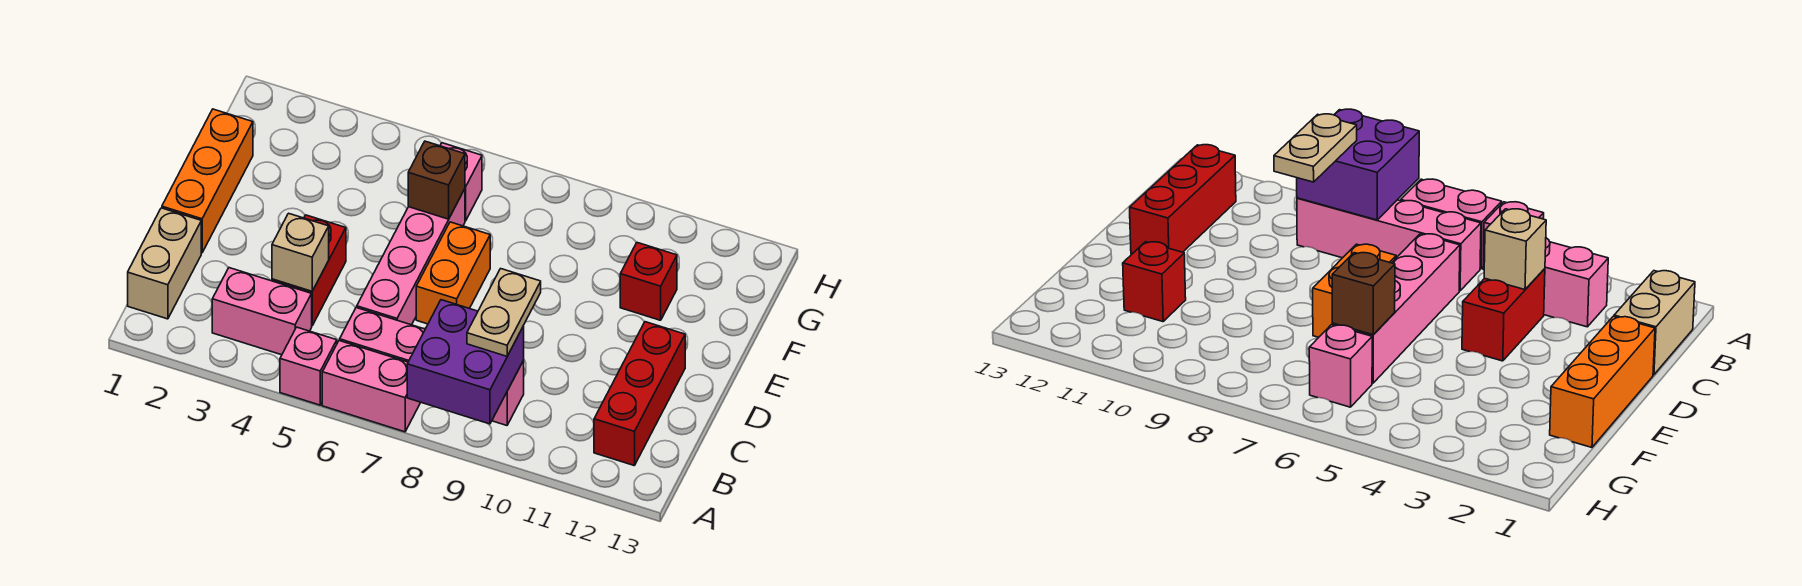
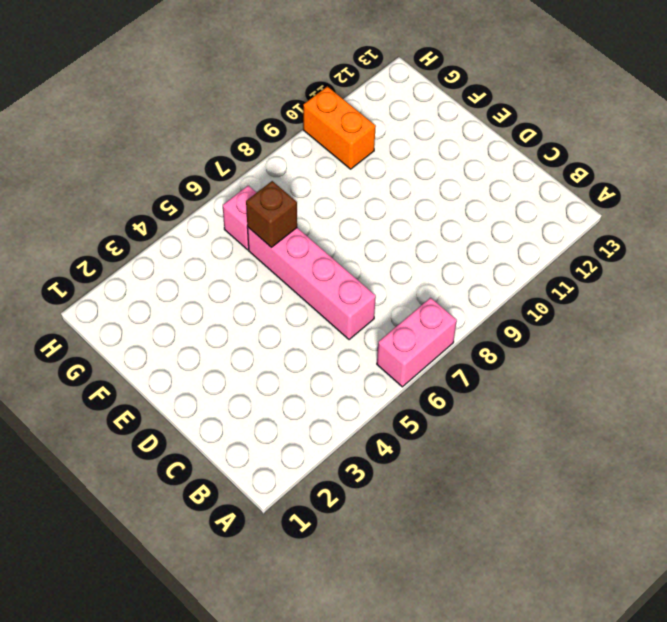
orange 1x2 brick [303,86,376,169] -> orange 1x2 brick moved to [416,222,490,324]
none -> pink 1x1 brick [280,327,337,405]
none -> tan 1x2 brick [128,208,201,319]
none -> pink 1x2 brick [212,268,312,355]

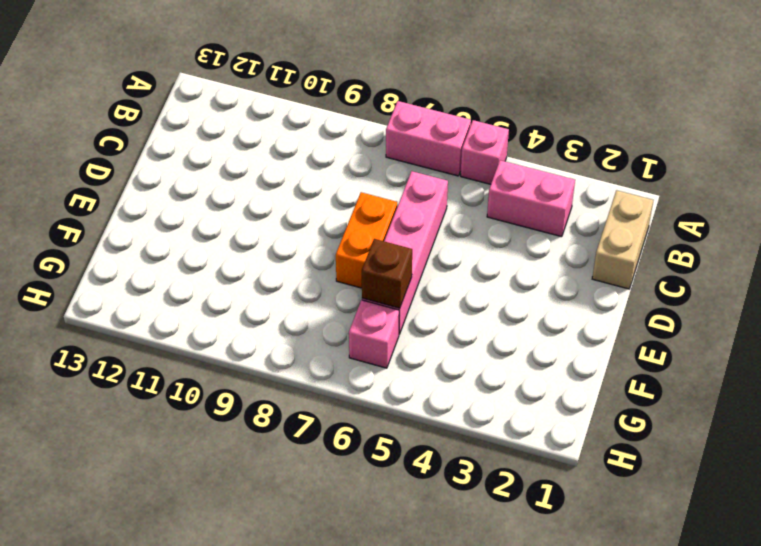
none -> pink 1x4 brick [340,308,524,425]
none -> red 1x3 brick [594,322,685,466]
none -> red 1x2 brick [272,215,346,326]

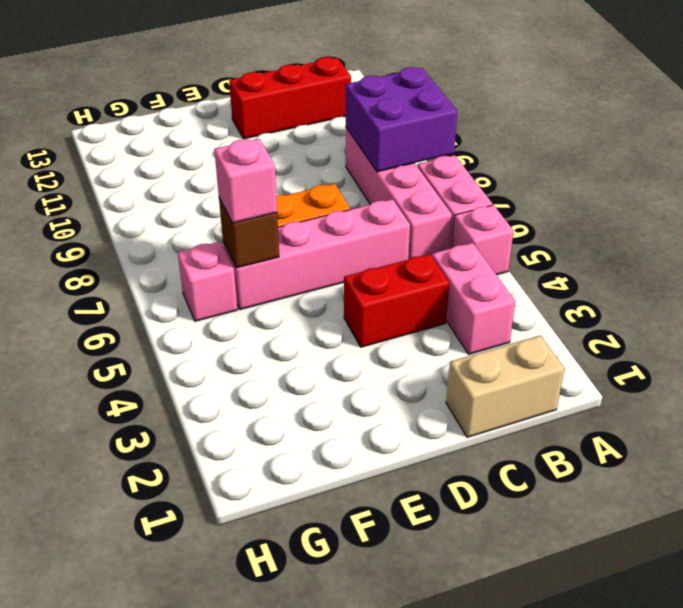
pink 1x1 brick [214,139,277,223] -> none
none -> orange 1x3 brick [162,109,253,253]
none -> red 1x1 brick [620,243,677,320]
none -> tan 1x1 brick [272,213,329,291]

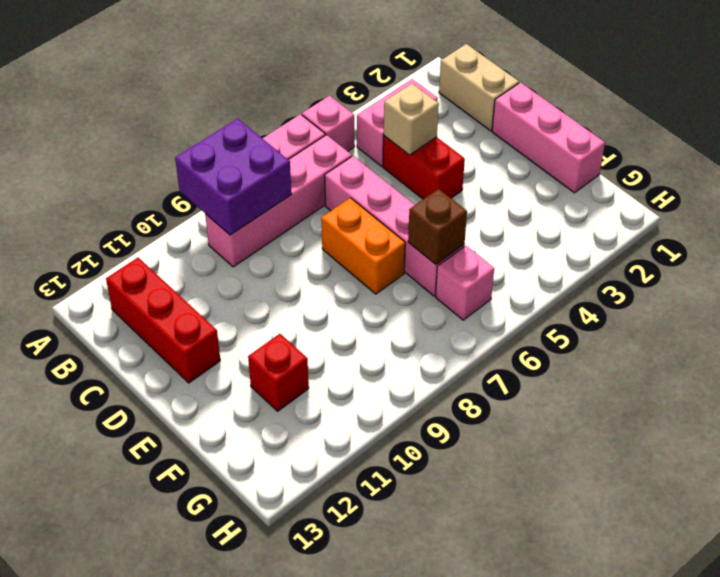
pink 1x3 brick [492,82,605,193] -> orange 1x3 brick [162,109,253,253]
none -> tan 1x2 plate [467,269,541,356]

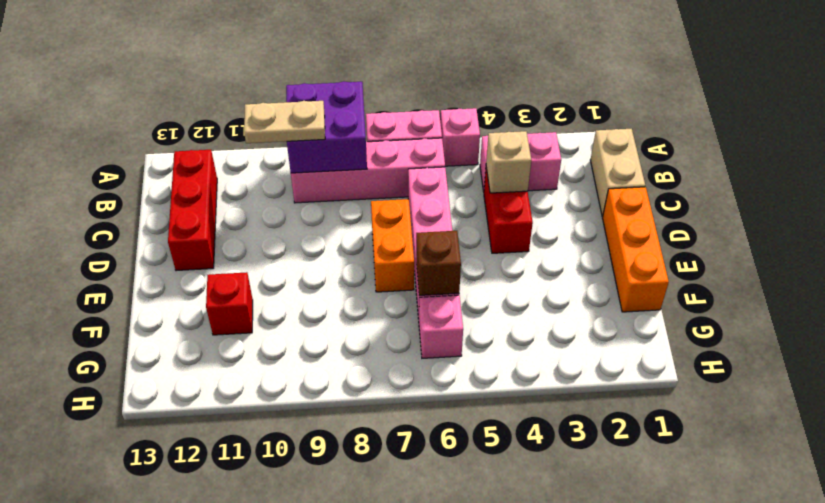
tan 1x2 plate [244,101,325,143] -> tan 1x2 plate turned to [467,269,541,356]

